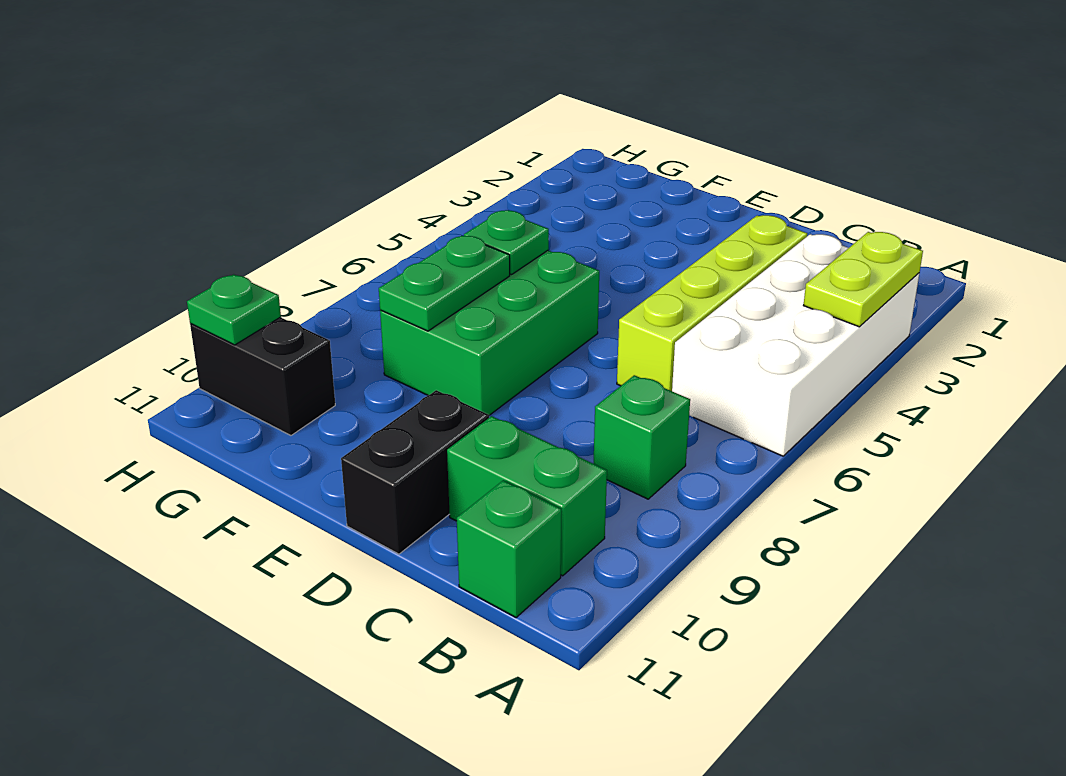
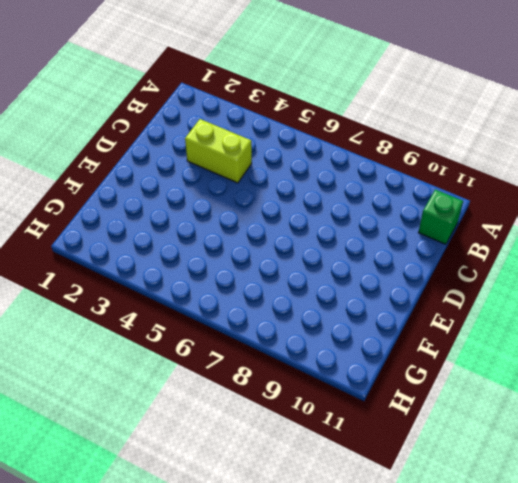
lime 1x2 brick [185,119,252,183] -> lime 1x4 brick [617,215,807,391]
none -> white 2x4 brick [672,234,919,456]
none -> green 1x1 brick [593,375,690,499]
none -> green 1x2 brick [447,416,607,576]

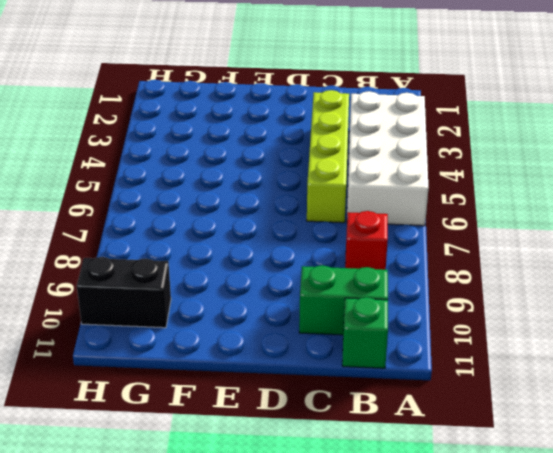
red 1x1 brick [345,211,388,270] -> green 1x1 brick [593,375,690,499]
none -> black 1x2 brick [341,390,489,554]
none -> green 2x3 brick [380,250,599,415]
none -> lime 1x2 plate [803,232,923,327]

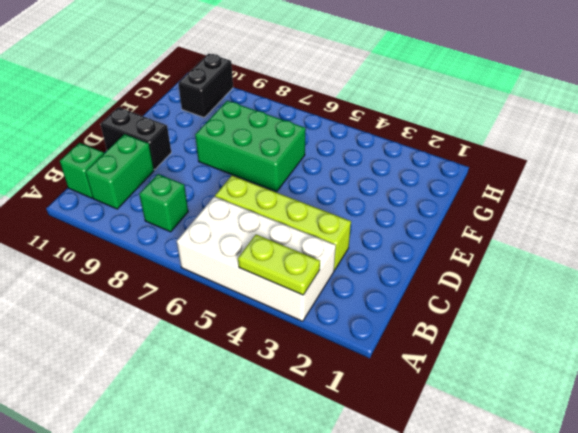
none -> green 1x1 plate [464,210,549,275]
none -> green 1x2 plate [379,236,510,331]
none -> green 1x1 plate [187,274,281,345]

